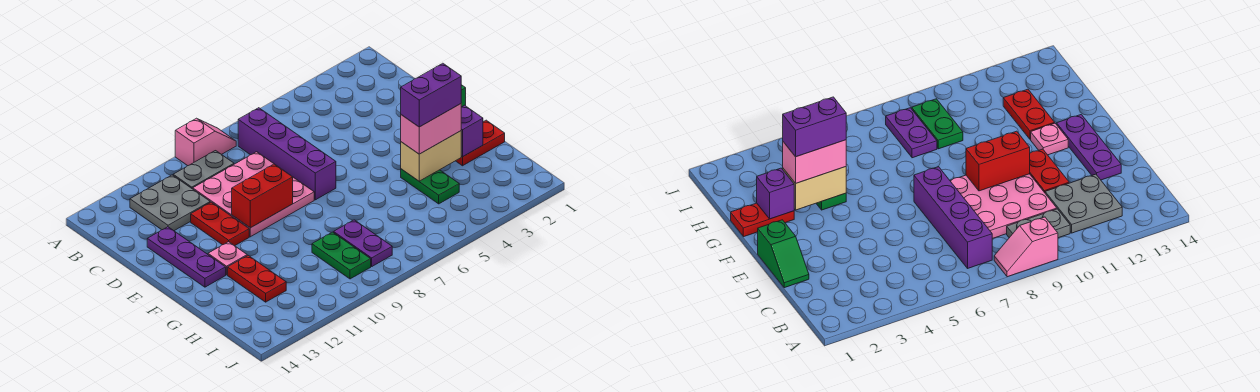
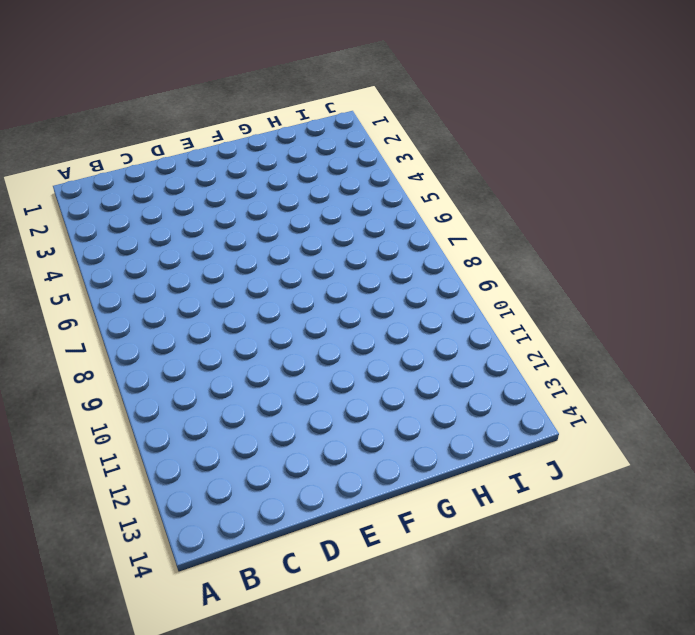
none -> pink 1x2 slope [175,118,236,166]
none -> purple 1x4 brick [238,108,336,200]
none -> grey 1x2 plate [173,151,234,189]

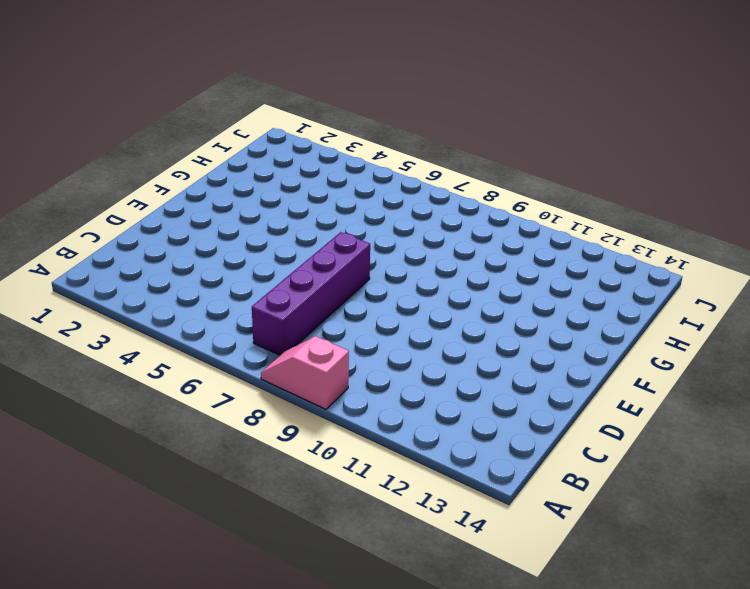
none -> grey 1x2 plate [173,151,234,189]
none -> grey 2x2 plate [130,175,210,231]
none -> pink 3x3 plate [193,152,314,237]

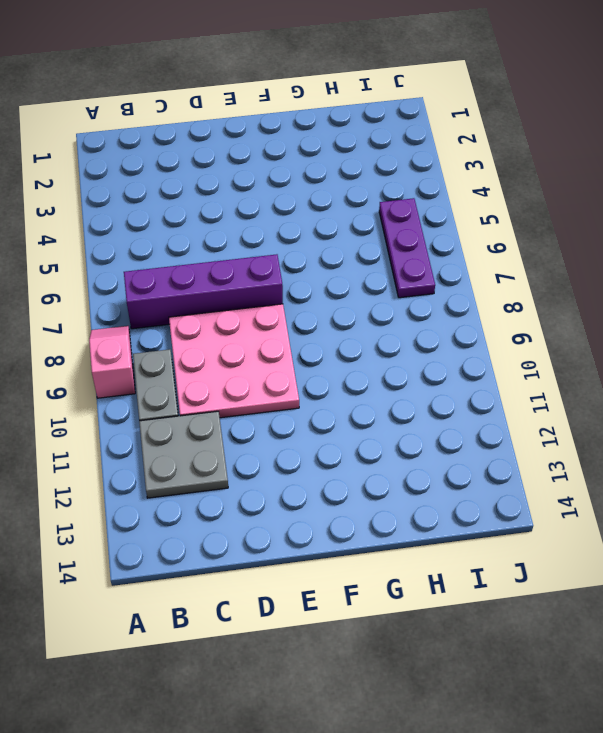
purple 1x3 plate [379,198,435,298] -> purple 1x3 plate turned to [147,227,226,287]
none -> green 1x2 slope [758,220,809,288]
none -> red 1x2 plate [191,202,249,246]
none -> pink 1x1 plate [208,242,247,275]

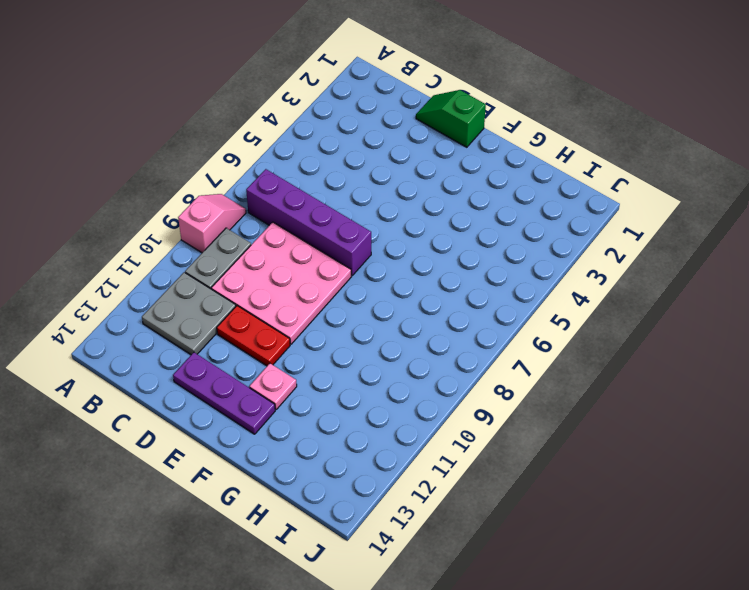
none -> red 1x2 plate [456,120,505,166]
none -> green 1x2 plate [401,169,459,204]
none -> red 1x2 plate [228,255,286,302]

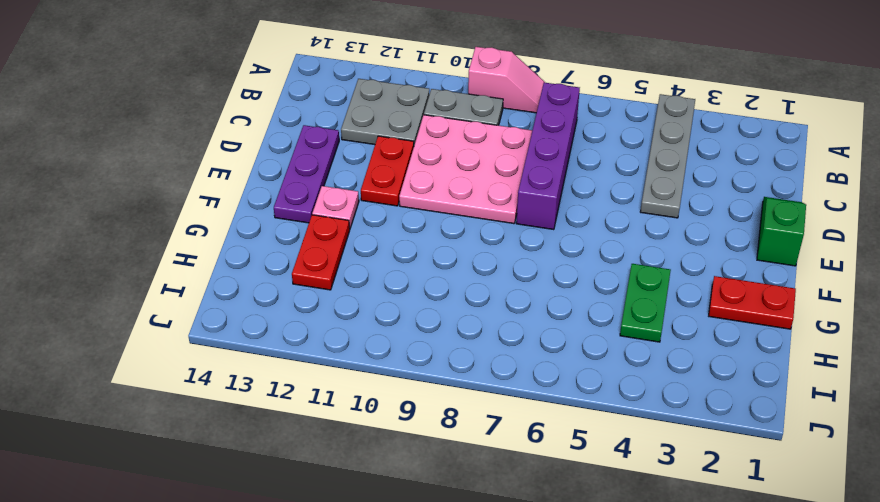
grey 1x4 plate [640,94,695,218] -> none
none -> purple 1x2 plate [334,220,392,266]
none -> green 1x2 plate [312,232,371,279]
none -> red 1x2 brick [232,164,293,228]

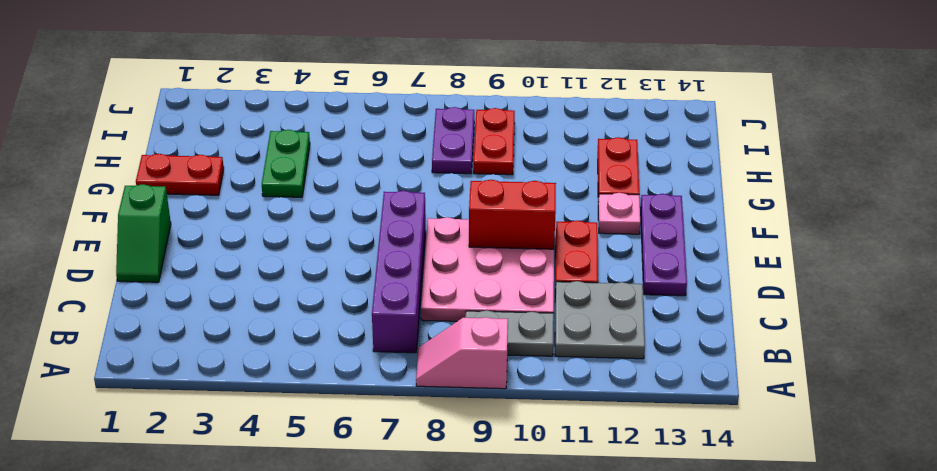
red 1x2 plate [474,108,515,175] -> green 1x2 plate [312,232,371,279]
none -> purple 1x1 brick [461,105,483,157]
none -> tan 1x2 brick [401,131,461,181]
none -> pink 1x2 brick [401,104,461,154]

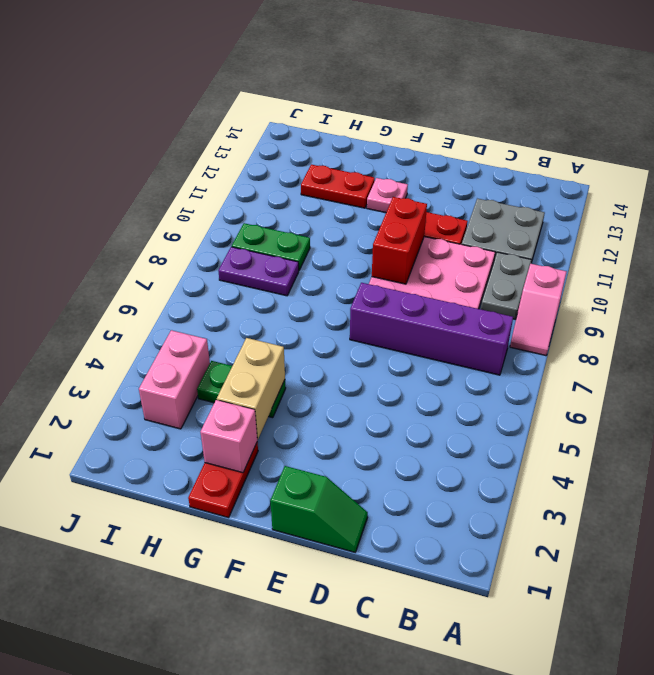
pink 1x1 brick [201,400,257,473] -> purple 1x1 brick [461,105,483,157]
pink 1x2 brick [139,330,210,429] -> pink 1x2 brick moved to [401,104,461,154]
none -> purple 1x3 plate [147,227,226,287]
none -> purple 1x2 brick [401,63,461,127]

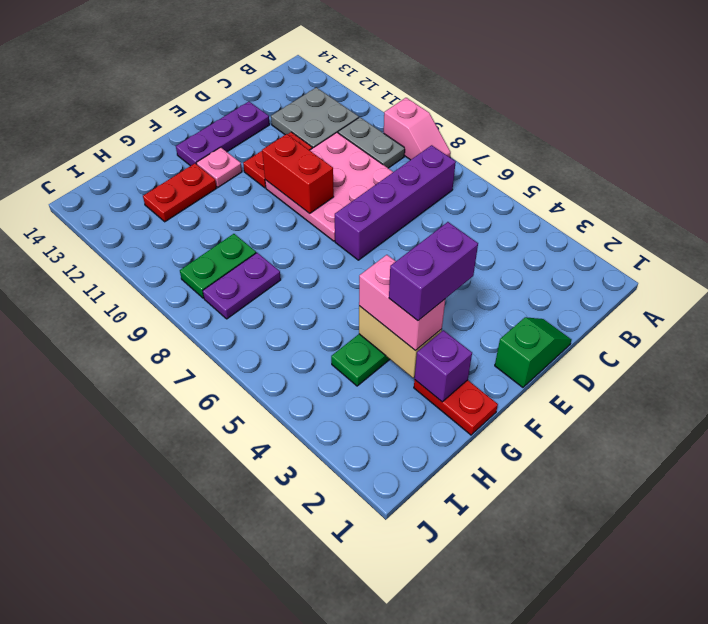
purple 1x2 brick [389,222,478,321] -> purple 1x2 brick turned to [401,63,461,127]

